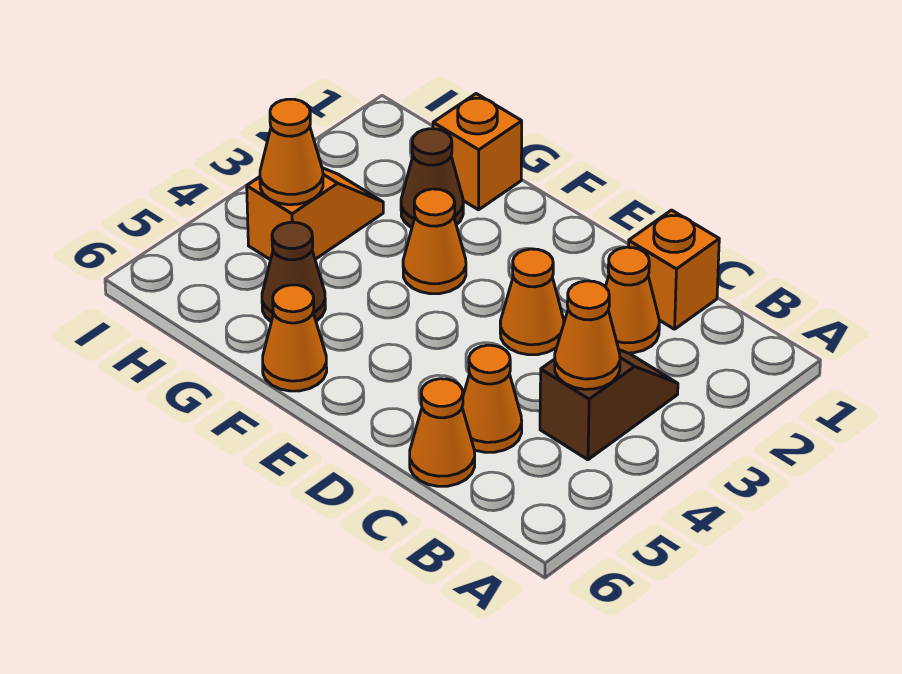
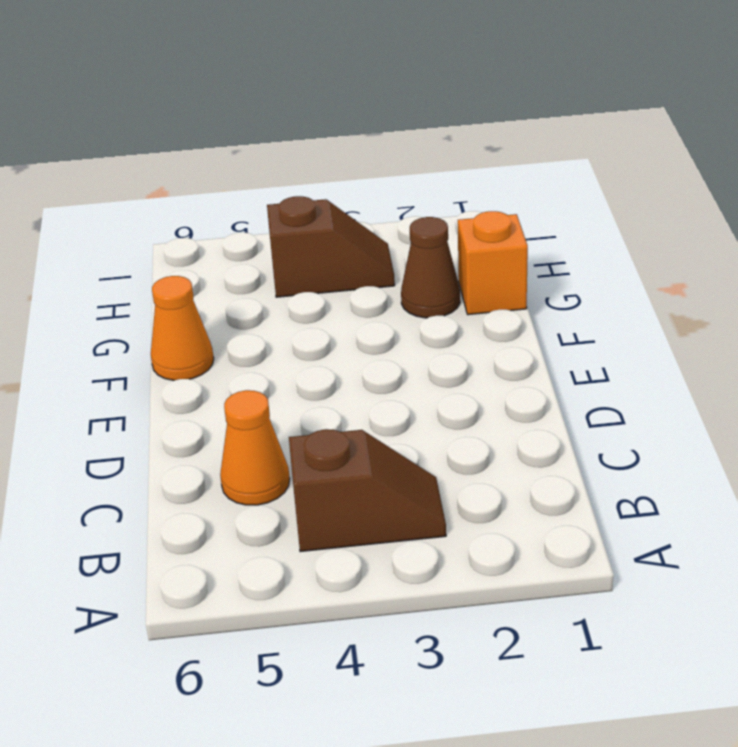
brown 1x2 slope [267,196,395,297] -> orange 1x2 slope [247,168,383,260]
none -> orange 1x1 brick [628,210,719,329]
none -> orange 1x1 cone [605,247,659,353]
none -> orange 1x1 cone [410,379,475,486]

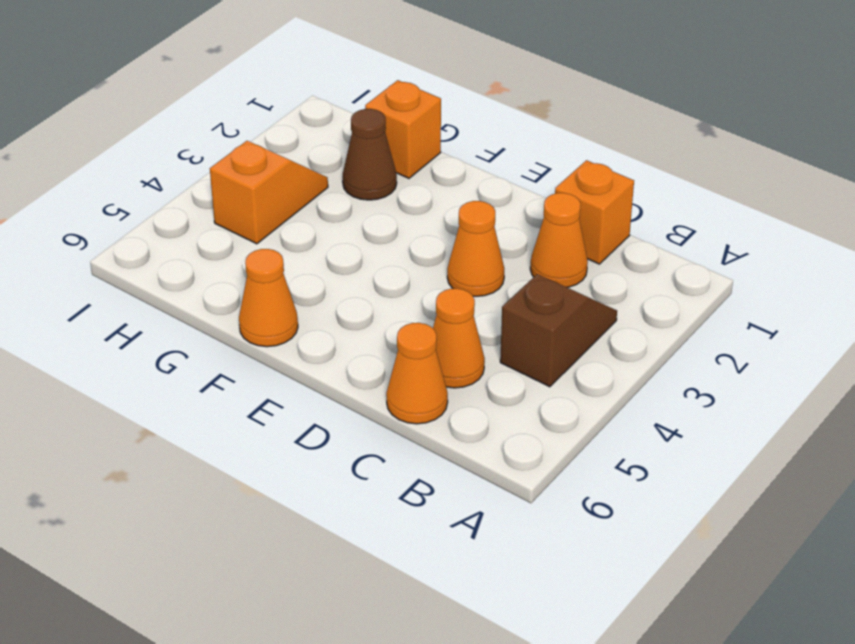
none -> orange 1x1 cone [403,189,466,294]
none -> brown 1x1 cone [262,222,325,322]
none -> orange 1x1 cone [555,281,620,389]

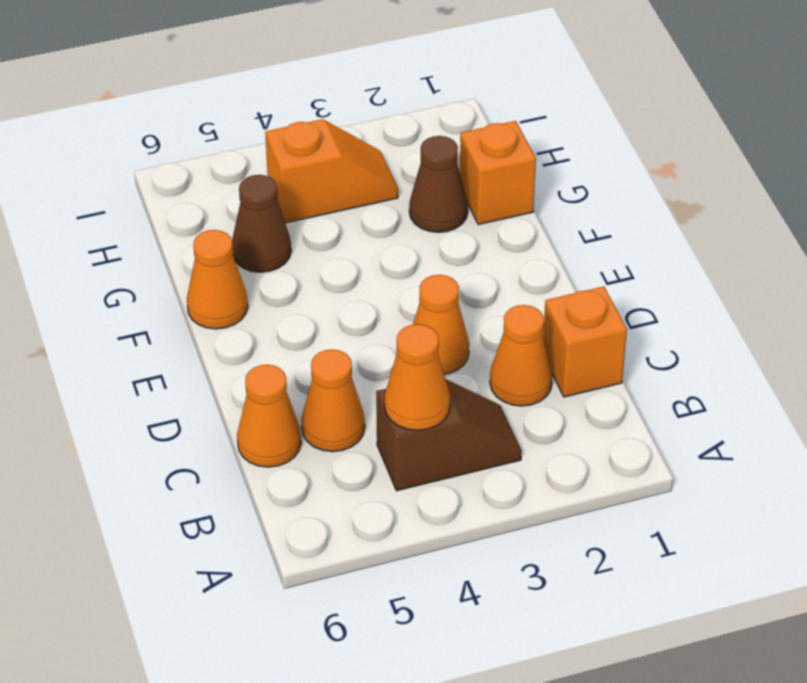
none -> orange 1x1 cone [403,189,466,294]
none -> orange 1x1 cone [260,99,323,205]

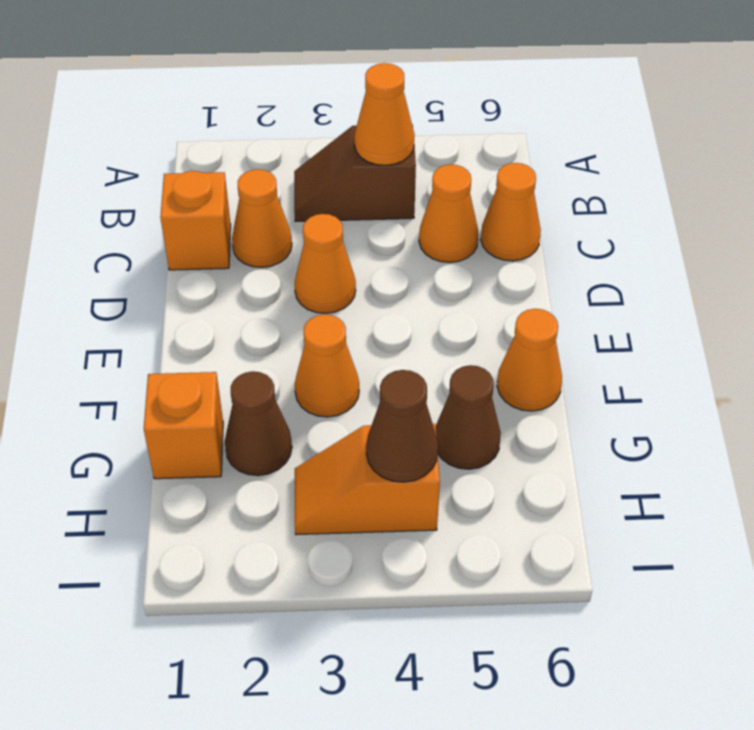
brown 1x1 cone [366,370,438,482] -> orange 1x1 cone [260,99,323,205]

